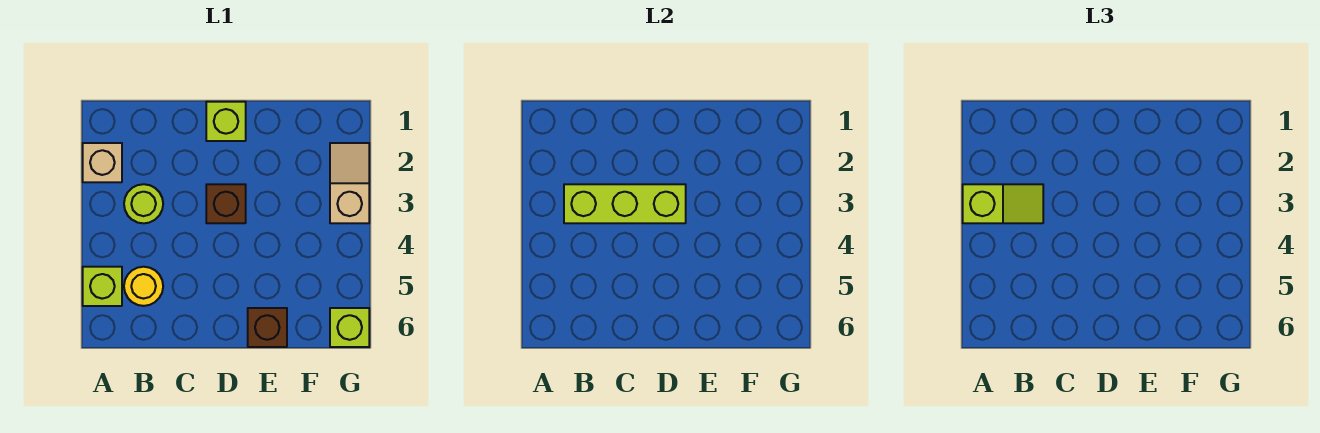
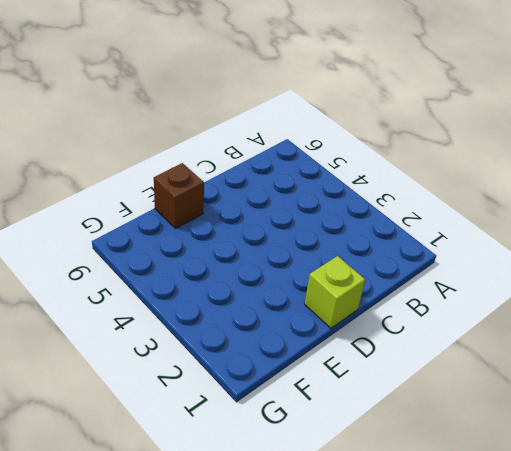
none -> tan 1x1 brick [83,143,122,182]
none -> lime 1x1 brick [83,267,122,306]

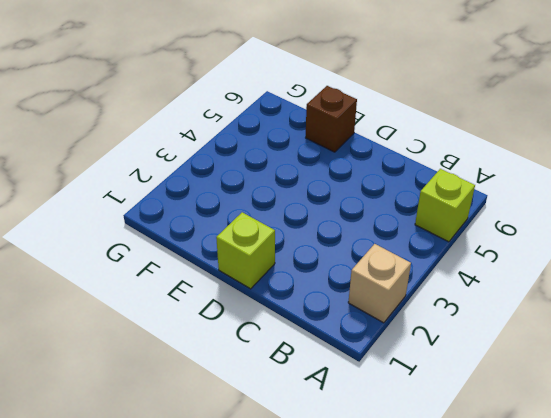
none -> lime 1x1 round brick [124,184,163,223]
none -> yellow 1x1 round brick [124,267,163,306]

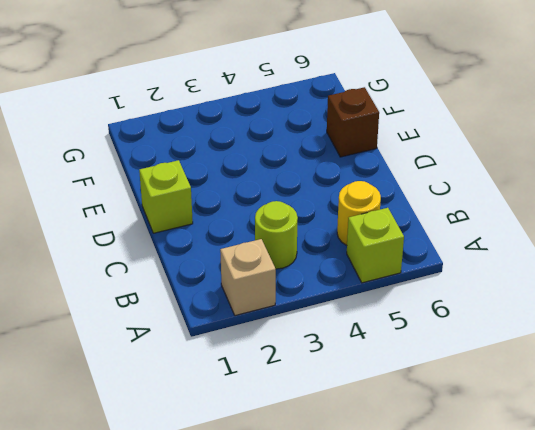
none -> brown 1x1 brick [206,184,246,223]
none -> tan 1x2 slope [330,143,369,223]

